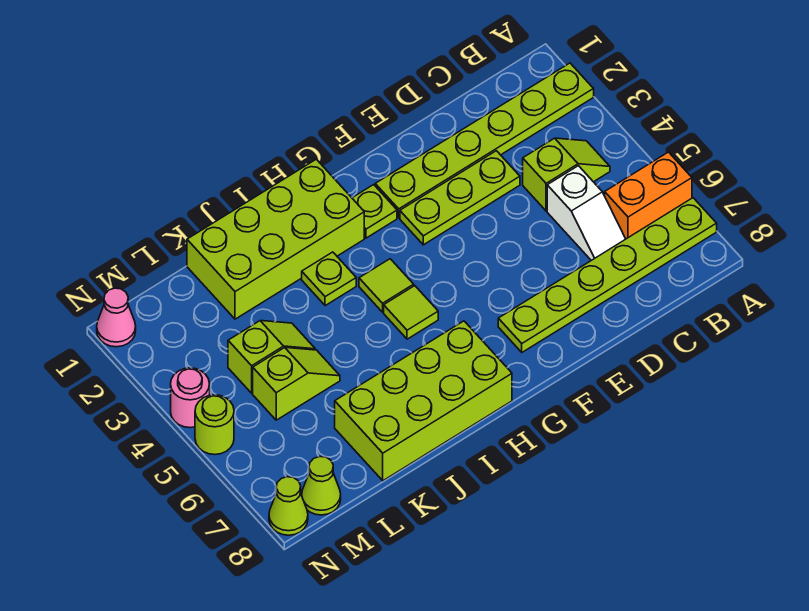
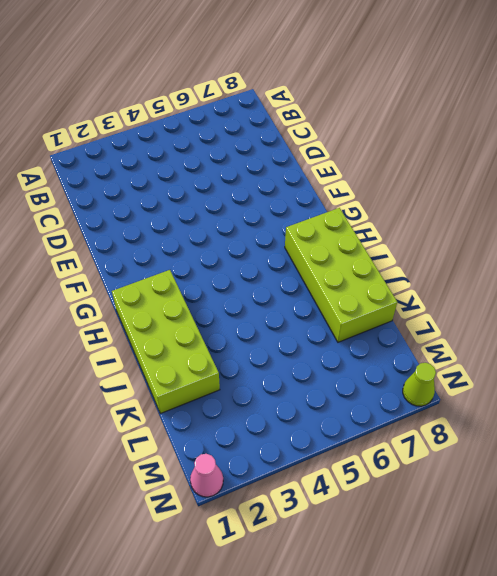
none -> lime 1x6 plate [375,63,594,218]
none -> orange 1x2 brick [605,152,692,239]
none -> lime 1x6 plate [498,198,717,352]

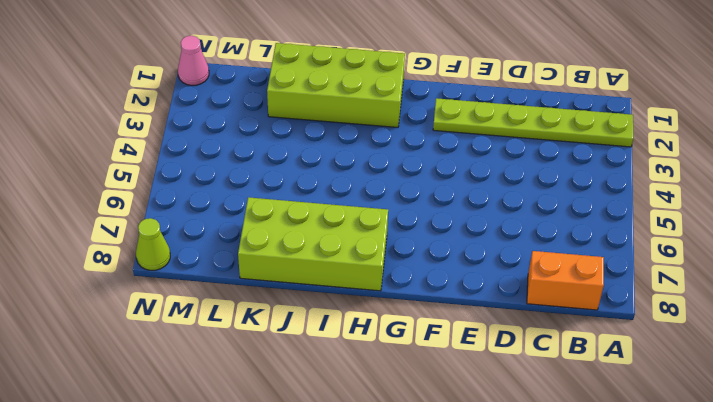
orange 1x2 brick [527,251,604,310] -> orange 1x2 brick moved to [605,152,692,239]
none -> lime 1x6 plate [498,198,717,352]
none -> lime 1x2 slope [523,138,610,211]
none -> white 1x2 slope [547,166,625,260]

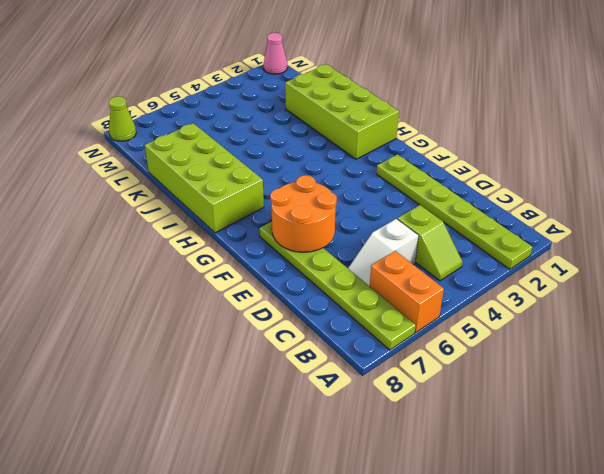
orange 2x2 round brick [270,175,337,252] -> none
none -> lime 1x3 plate [400,151,520,245]
none -> lime 1x1 plate [352,185,397,238]
none -> lime 1x1 tile [359,259,414,312]

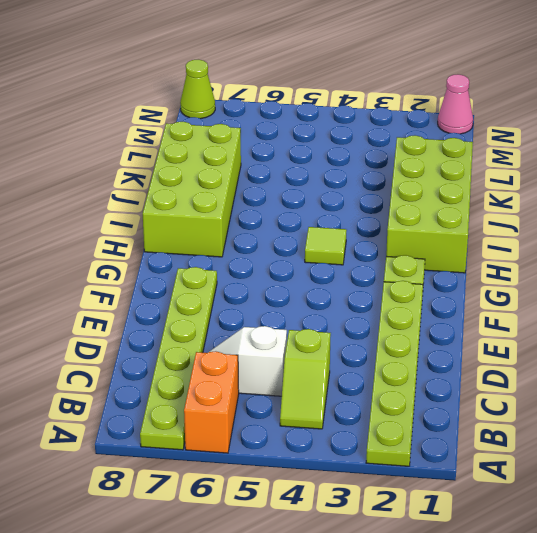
none -> lime 1x3 plate [400,151,520,245]
none -> lime 1x1 tile [384,286,438,339]
none -> lime 1x1 plate [302,252,356,306]

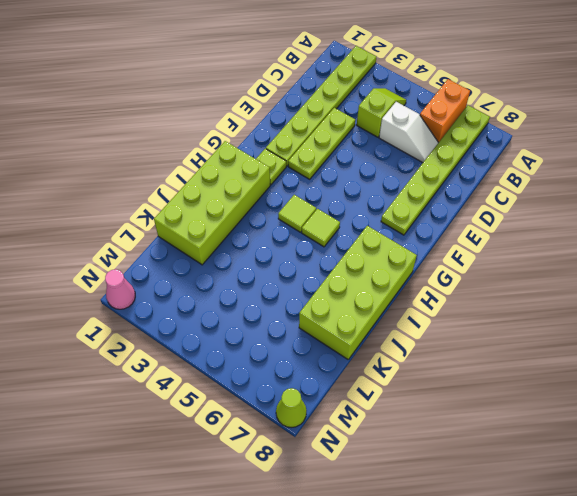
none -> lime 1x1 plate [302,252,356,306]
none -> lime 1x2 slope [228,321,315,393]
none -> lime 1x2 slope [253,347,340,420]

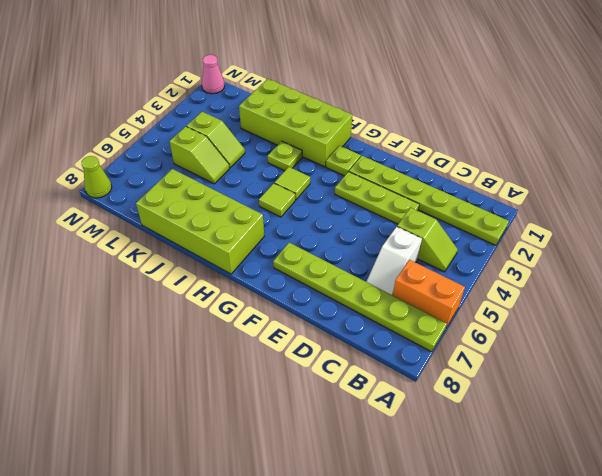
none -> lime 1x1 cone [302,457,341,515]
none -> pink 1x1 round brick [171,368,210,428]
none -> lime 1x1 round brick [195,395,234,455]

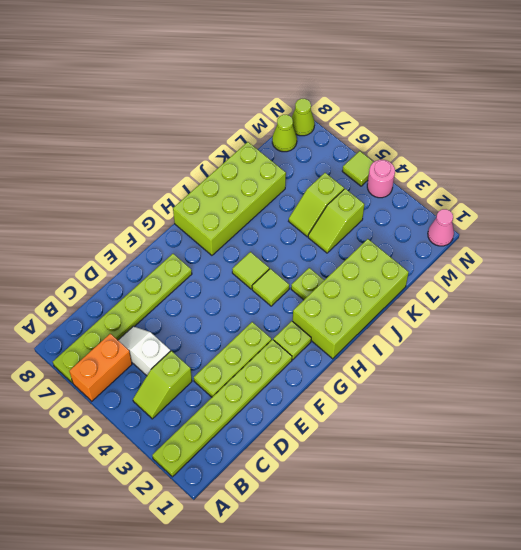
lime 1x1 tile [342,151,373,186] -> lime 1x1 round brick [195,395,234,455]

